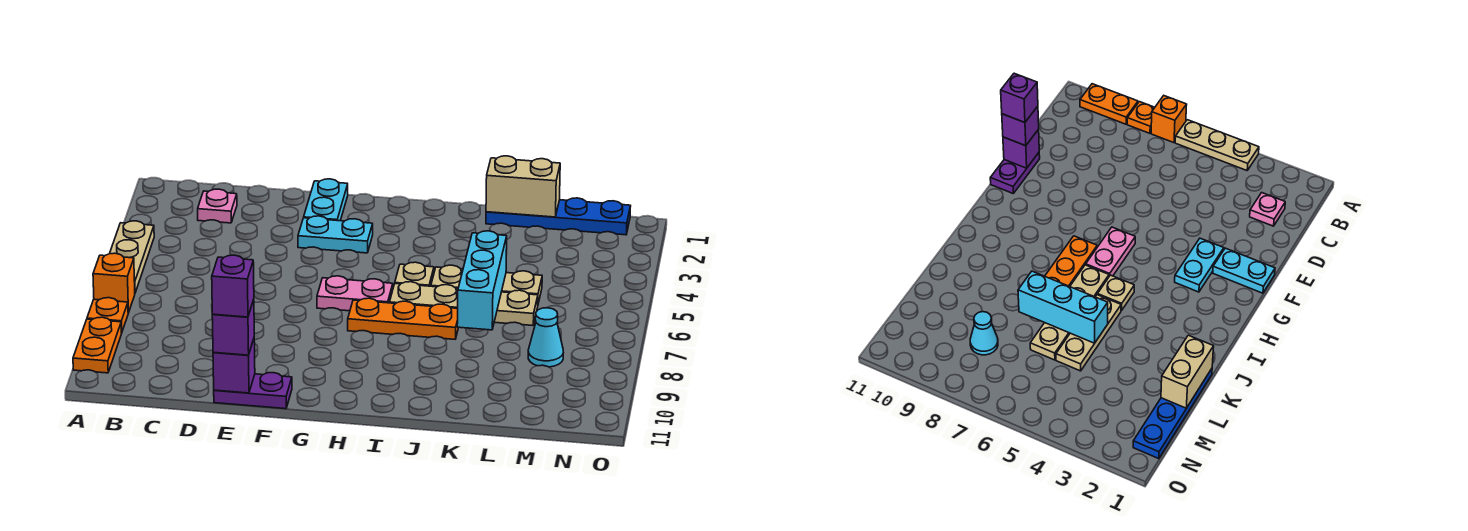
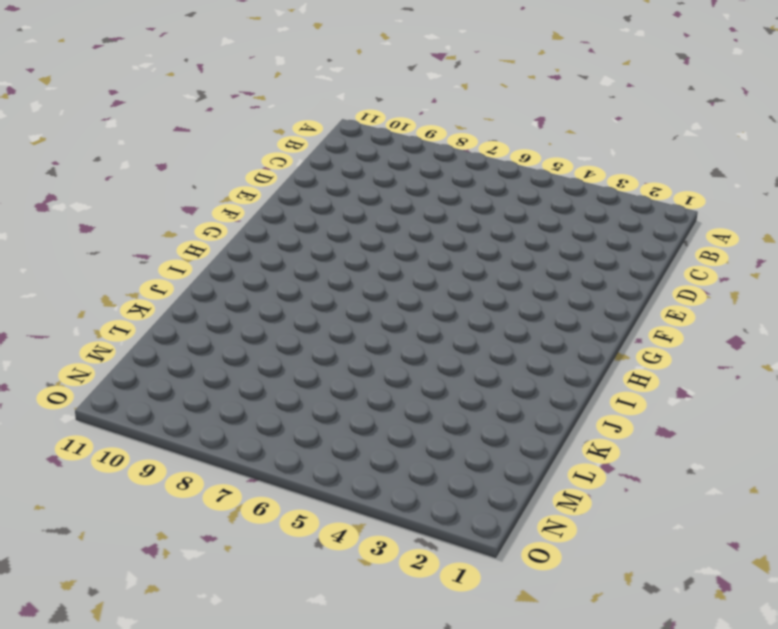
none -> tan 1x3 plate [110,221,154,293]
none -> orange 1x1 brick [93,253,135,313]
none -> orange 1x1 plate [87,298,128,333]

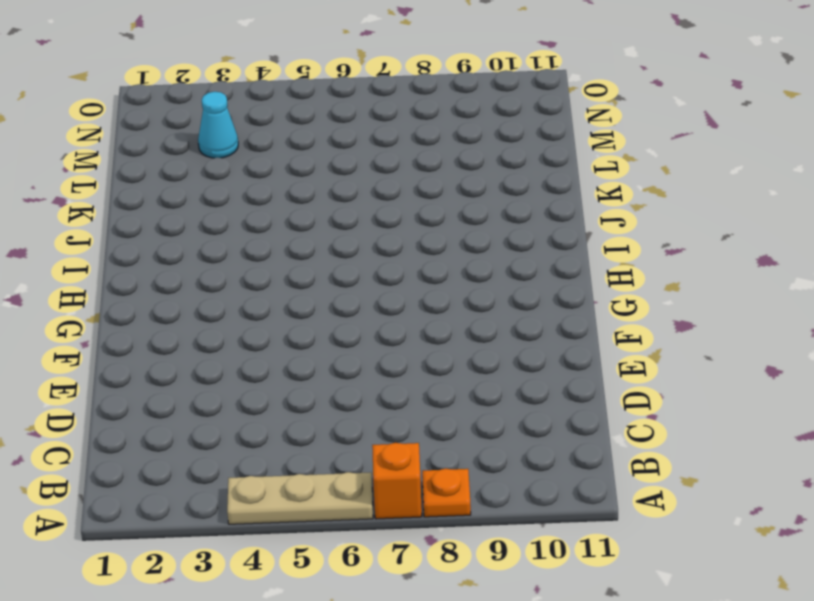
cyan 1x1 cone [198,92,238,158] -> cyan 1x1 cone moved to [528,308,563,367]
none -> orange 1x2 plate [73,317,122,373]
none -> pink 1x1 plate [198,189,237,223]
none -> purple 1x2 plate [214,373,292,409]

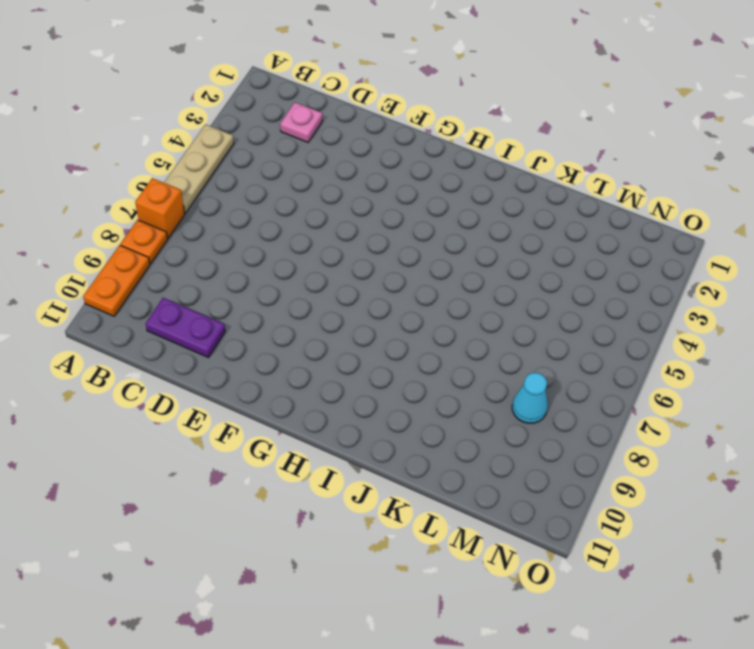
purple 1x2 plate [146,298,225,358] -> purple 1x2 plate moved to [214,373,292,409]
none -> cyan 1x2 plate [304,179,348,221]
none -> cyan 1x2 plate [298,216,373,253]
none -> pink 1x2 plate [317,276,393,311]

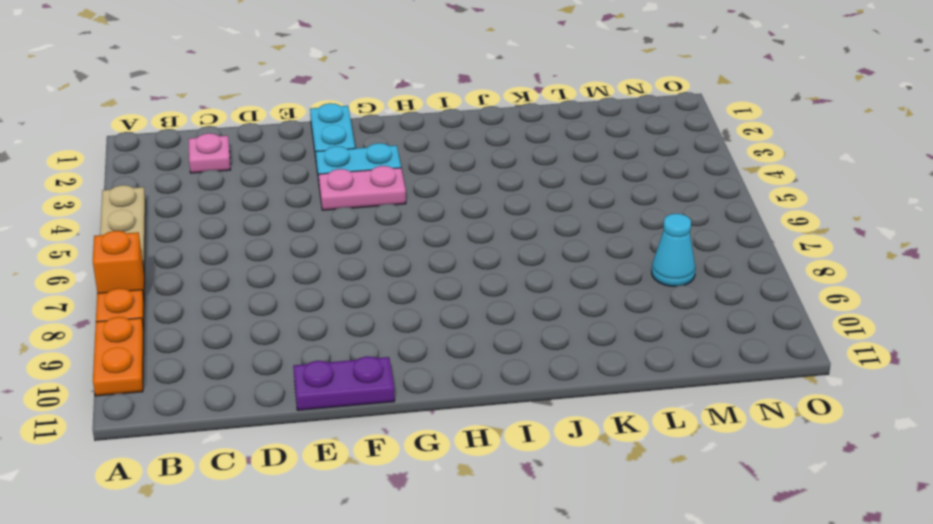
pink 1x2 plate [319,166,406,210] -> pink 1x2 plate moved to [317,276,393,311]
none -> orange 1x3 plate [348,298,459,339]
none -> tan 1x1 plate [395,262,434,286]
none -> tan 1x4 plate [390,282,538,325]

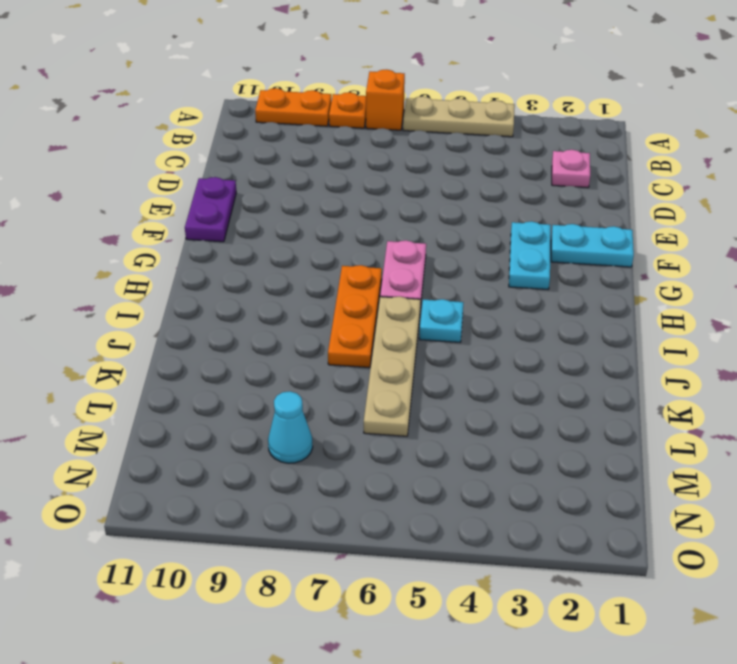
cyan 1x1 plate [419,299,463,342] -> tan 1x1 plate [395,262,434,286]
none -> tan 1x3 plate [431,265,542,303]
none -> blue 1x4 plate [486,198,631,235]
none -> purple 1x1 brick [213,339,255,393]

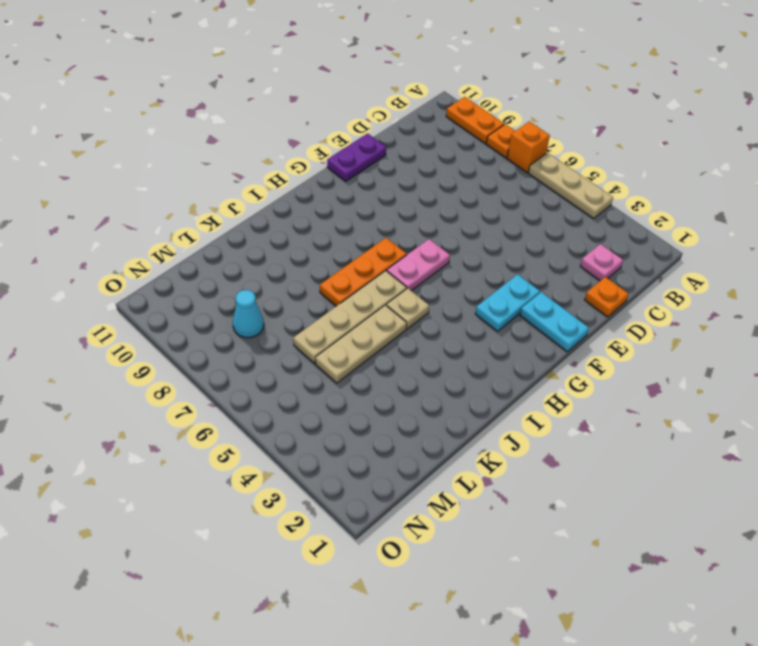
orange 1x1 plate [585,277,629,317] -> none
none -> blue 1x4 plate [486,198,631,235]
none -> purple 1x1 brick [213,339,255,393]
none -> tan 1x2 brick [486,156,560,217]

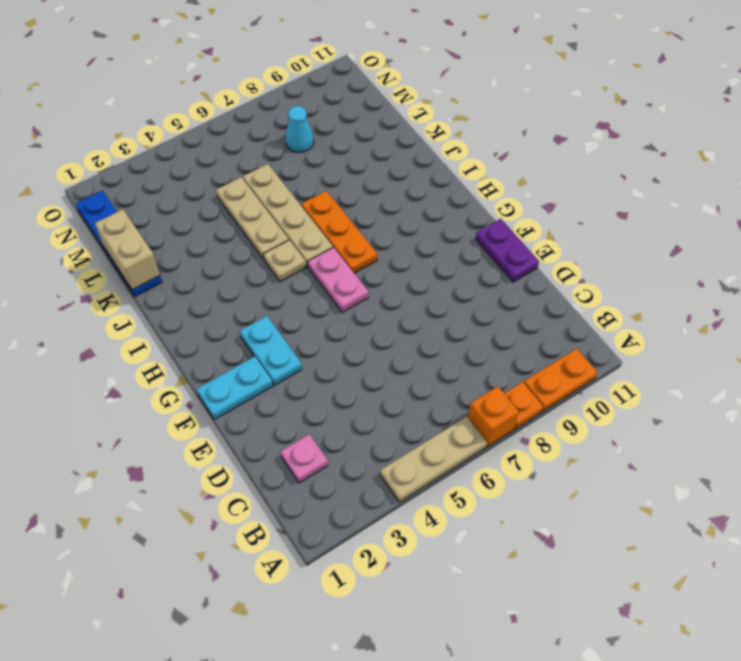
none -> purple 1x1 brick [213,339,255,393]
none -> cyan 1x3 brick [457,231,507,330]
none -> purple 1x1 brick [212,299,254,355]

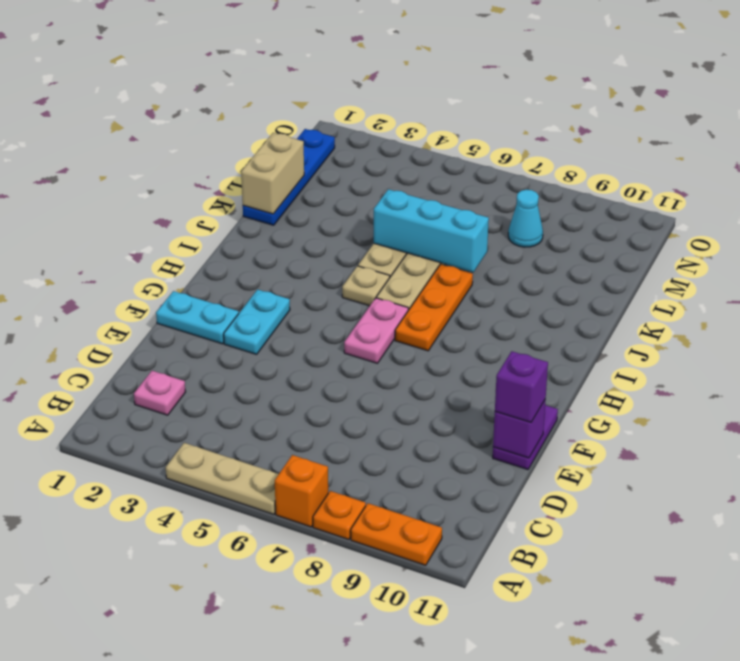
none -> purple 1x1 brick [212,255,254,317]

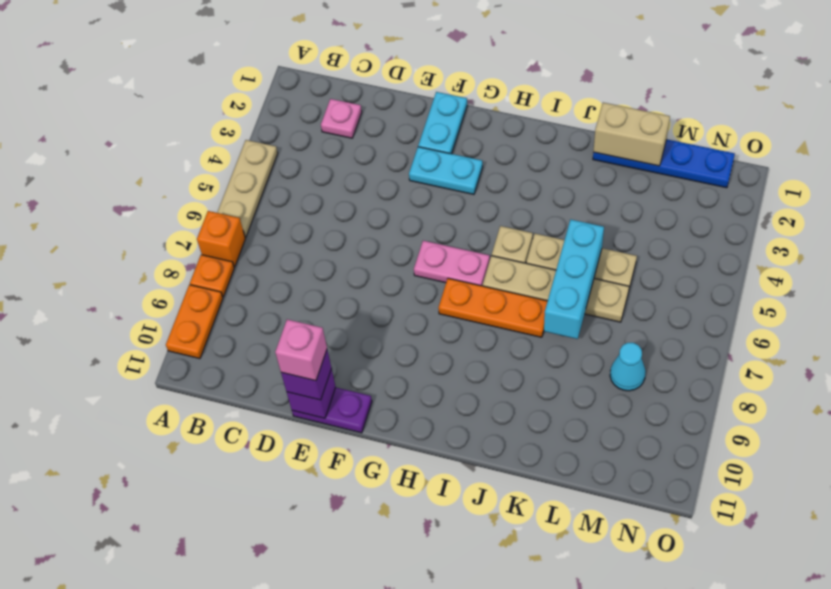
pink 1x1 brick [275,319,327,381] -> purple 1x1 brick [212,255,254,317]

